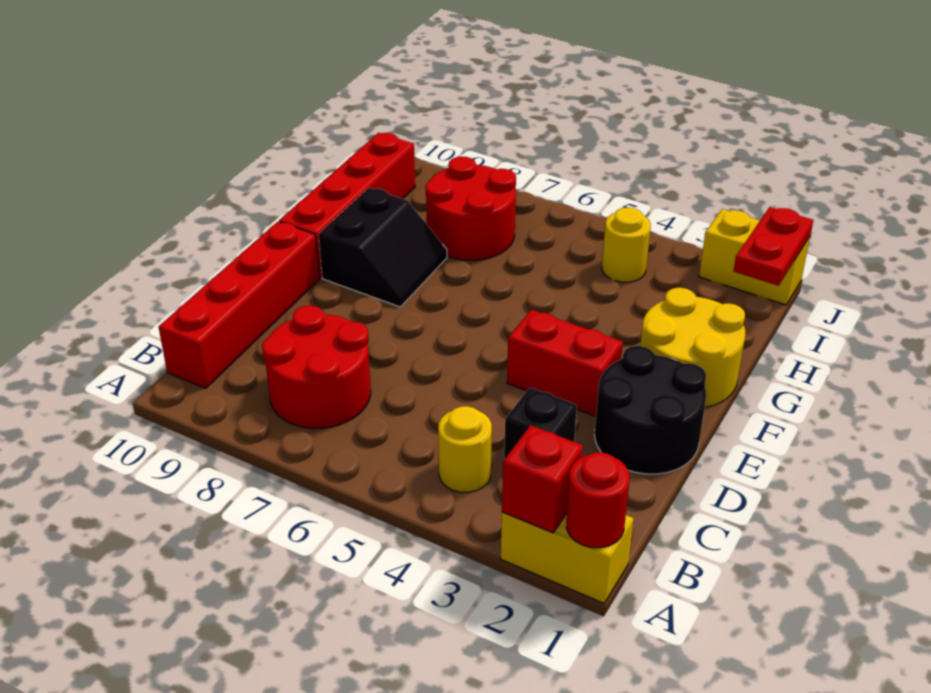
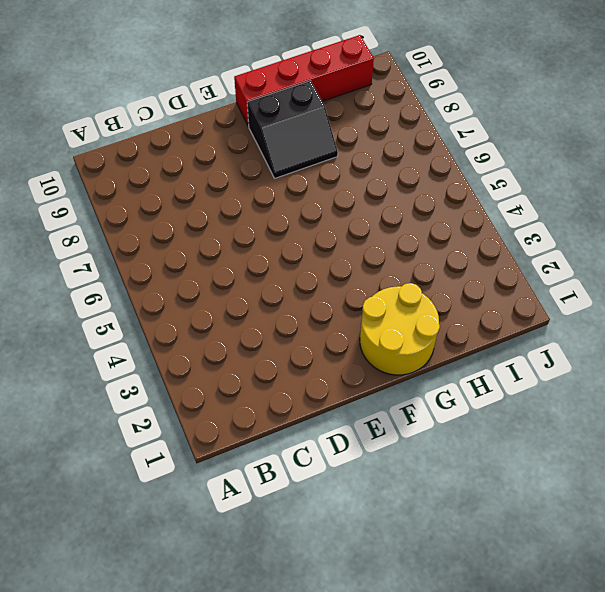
none -> yellow 1x2 brick [501,512,633,603]
none -> yellow 1x1 round brick [438,406,492,492]
none -> red 2x2 round brick [262,306,371,429]

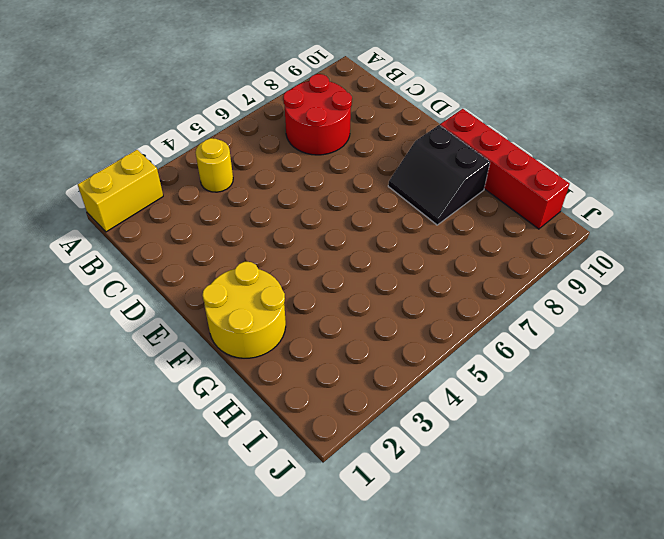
none -> red 1x4 brick [159,222,319,388]
none -> black 1x1 brick [504,387,577,459]
none -> black 2x2 round brick [595,346,706,474]

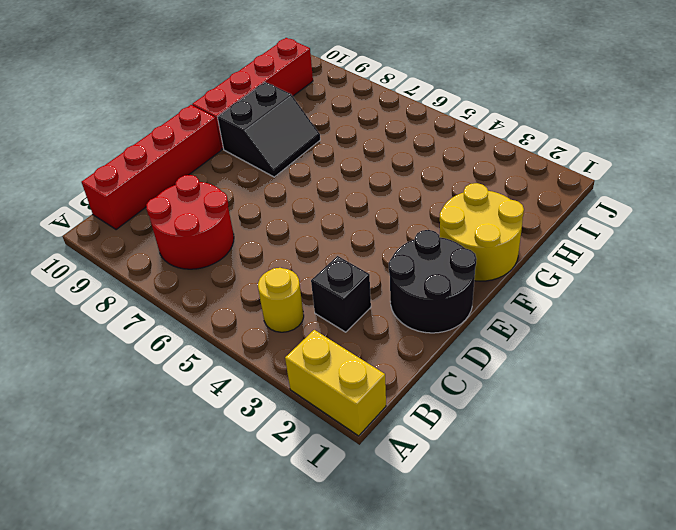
none -> red 1x2 brick [507,310,623,416]
none -> red 2x2 round brick [425,157,516,260]
none -> yellow 1x1 round brick [602,208,651,282]

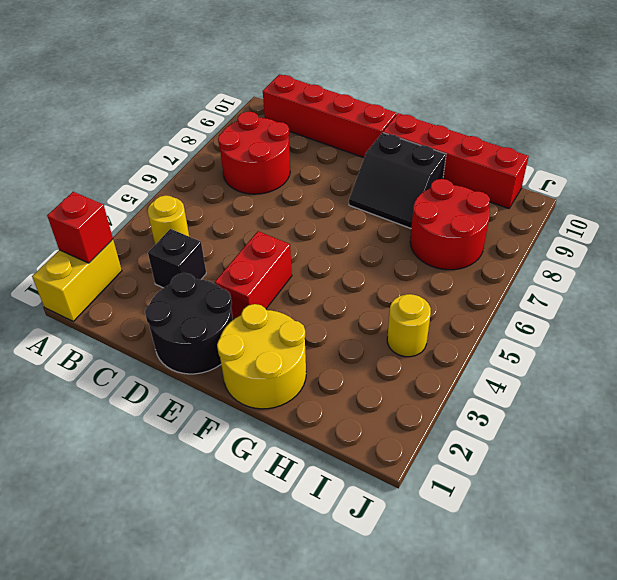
none -> yellow 1x2 brick [699,209,810,305]
none -> red 1x1 round brick [566,452,630,548]
none -> red 1x2 plate [734,207,813,286]

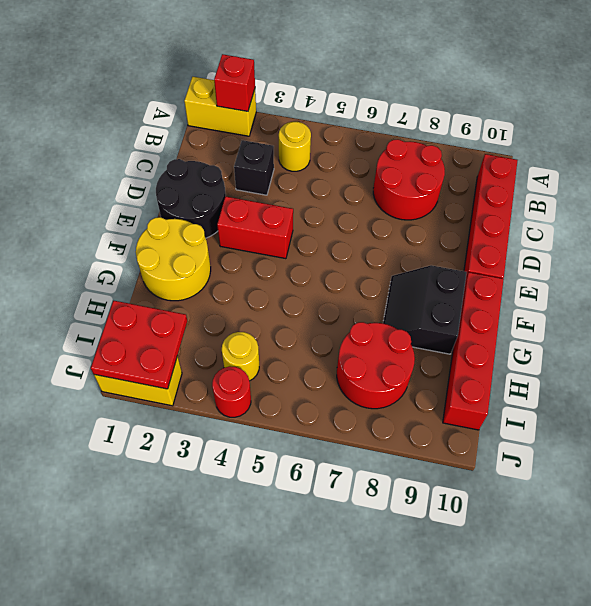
red 2x2 plate [91,301,187,389] -> red 1x2 plate [734,207,813,286]
red 1x1 round brick [212,366,251,417] -> red 1x1 round brick moved to [566,452,630,548]

